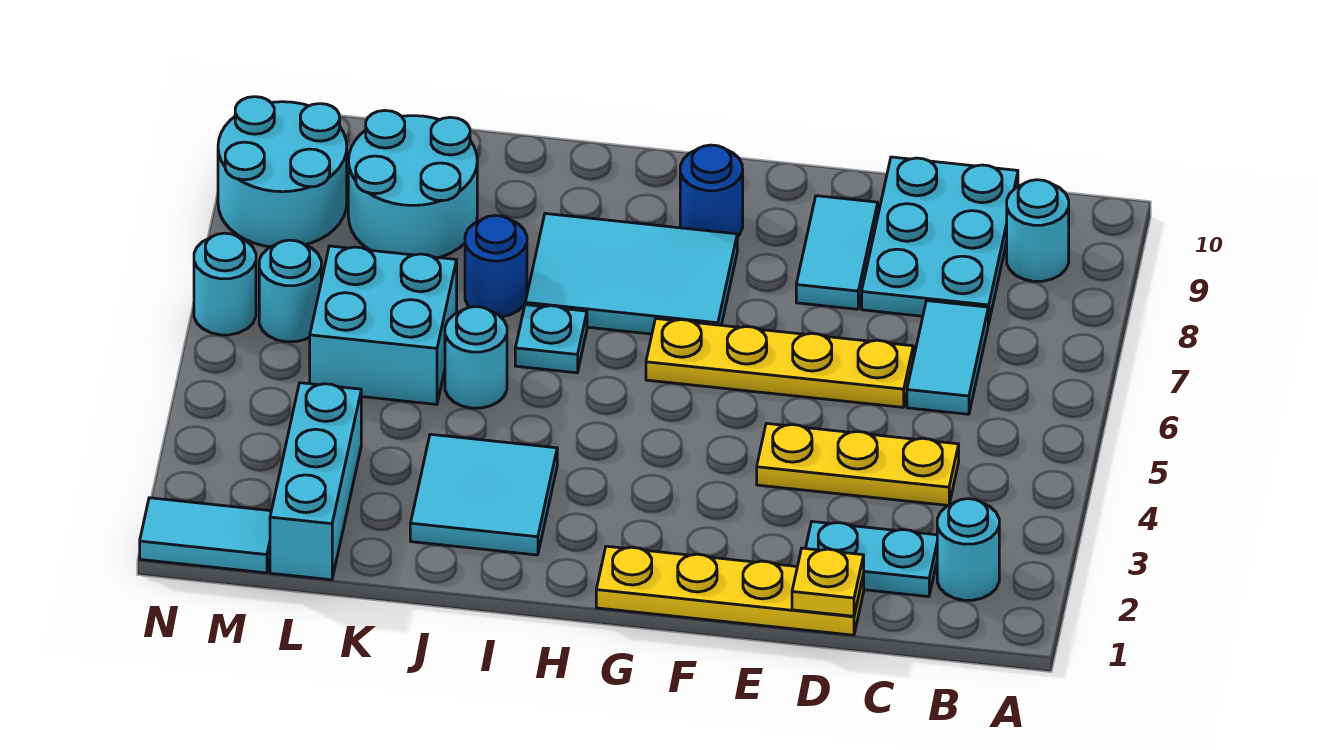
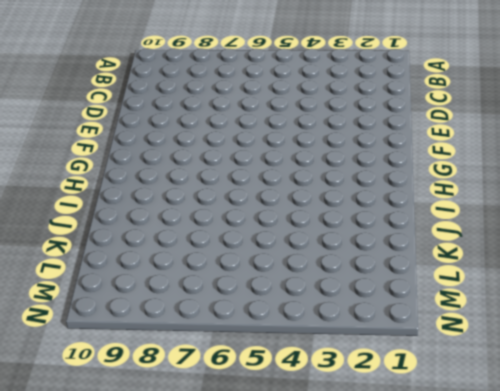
none -> cyan 1x1 round brick [937,499,999,600]
none -> cyan 1x1 round brick [1007,180,1069,281]
none -> cyan 1x2 plate [806,522,937,597]

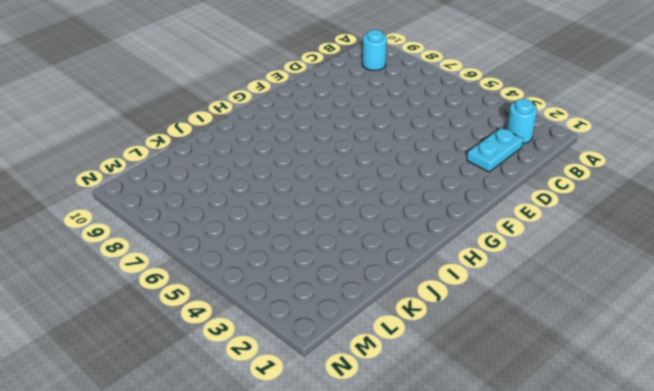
none -> yellow 1x3 plate [757,423,959,506]
none -> cyan 1x2 tile [907,301,988,414]
none -> cyan 2x3 plate [862,157,1018,323]

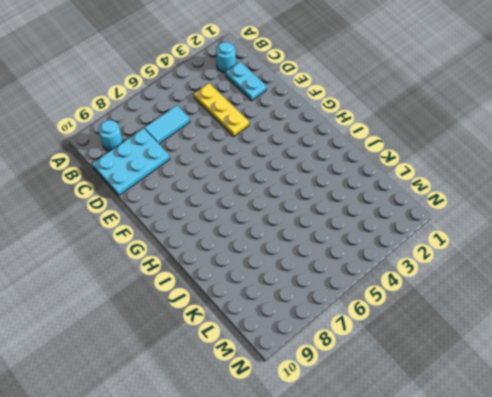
none -> yellow 1x4 plate [596,546,864,635]
none -> yellow 1x4 plate [646,319,913,407]
none -> cyan 1x2 tile [796,196,878,309]

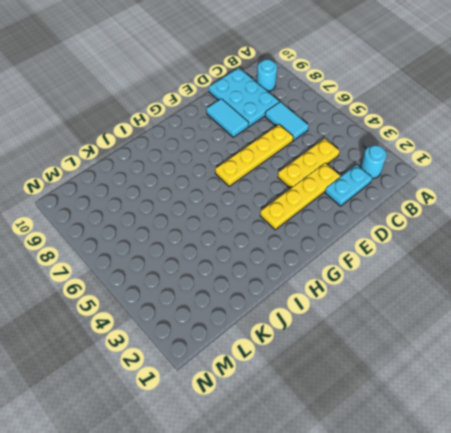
yellow 1x4 plate [260,163,340,230] -> yellow 1x4 plate moved to [596,546,864,635]
none -> cyan 2x3 tile [525,214,737,334]
none -> blue 1x1 round brick [680,145,743,237]
none -> cyan 2x2 tile [410,434,557,555]

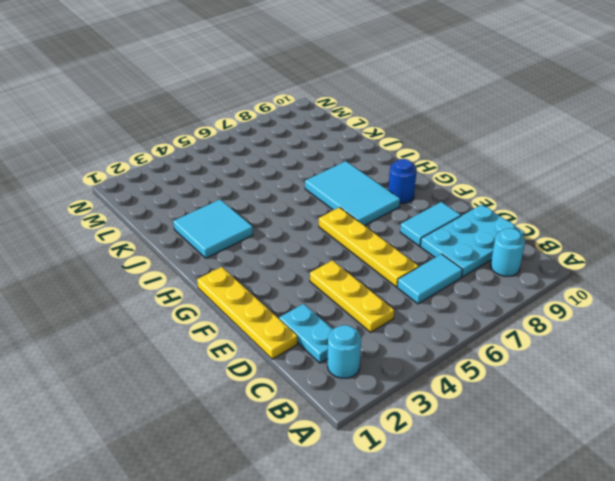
none -> cyan 1x1 plate [515,305,587,373]
none -> cyan 1x1 round brick [445,307,507,408]
none -> blue 1x1 round brick [465,215,527,317]

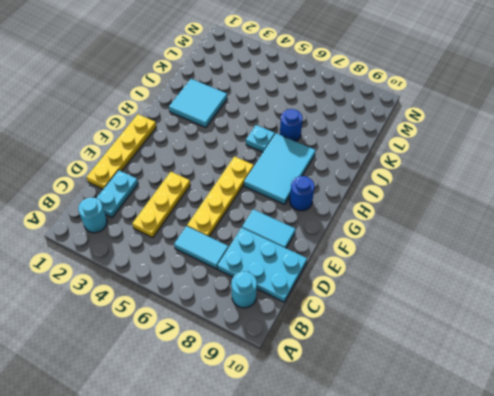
none -> cyan 1x1 round brick [445,307,507,408]
none -> cyan 2x2 brick [310,246,457,404]
none -> cyan 2x2 round brick [348,110,477,258]

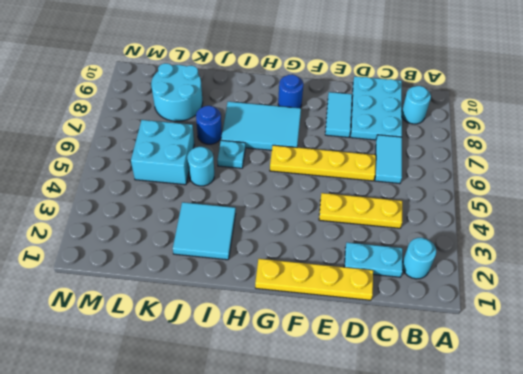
none -> cyan 1x3 brick [270,383,361,580]
none -> cyan 1x2 tile [140,498,271,573]
none -> cyan 1x1 round brick [259,240,321,342]

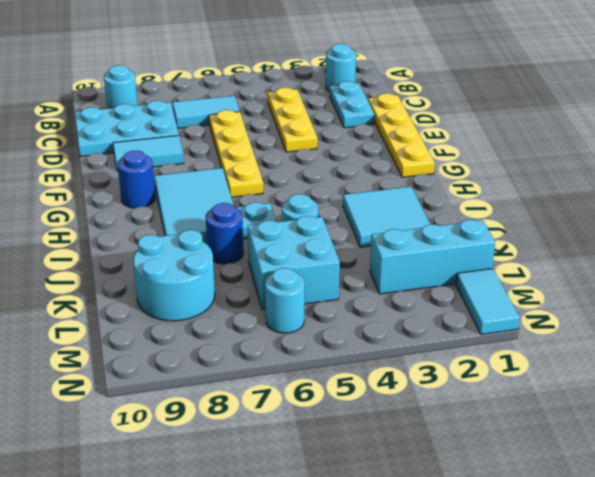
none -> cyan 2x2 round brick [218,97,347,247]
none -> cyan 1x1 round brick [194,233,256,335]
none -> yellow 1x1 plate [792,548,864,616]

